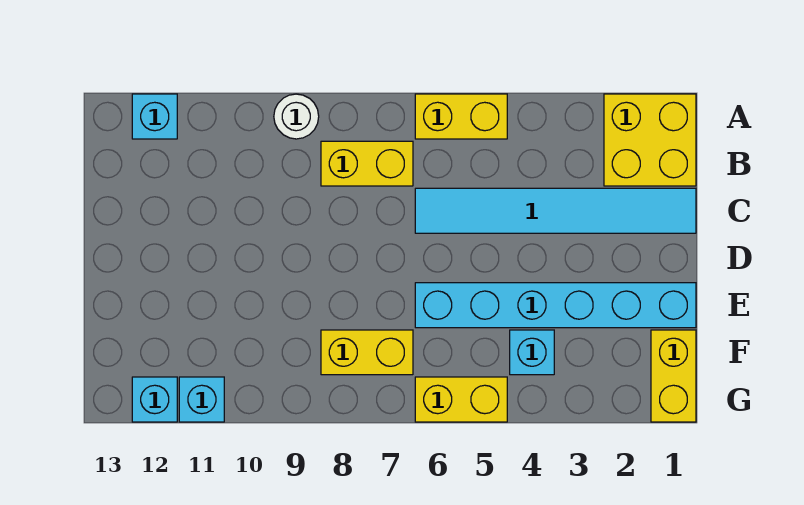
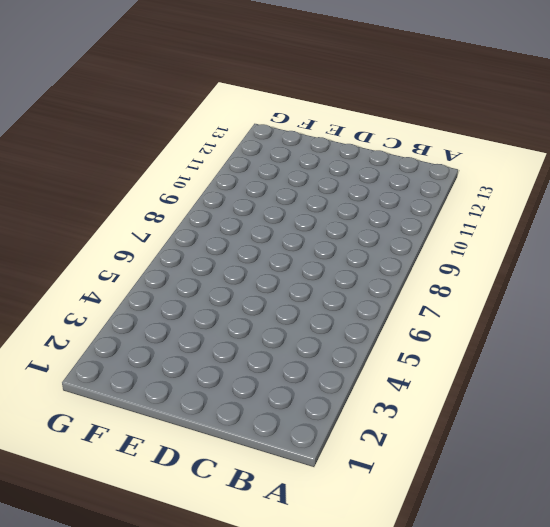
none -> yellow 2x2 brick [604,94,696,186]
none -> yellow 1x2 brick [415,94,507,139]
none -> white 1x1 round brick [274,94,319,139]

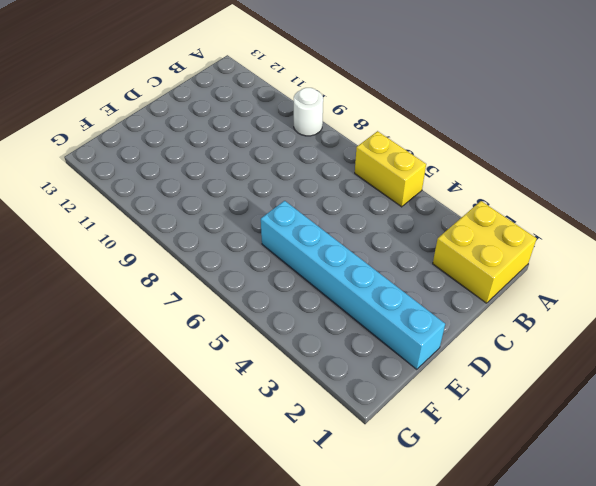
none -> cyan 1x1 brick [132,94,177,139]
none -> yellow 1x2 brick [321,141,413,186]
none -> cyan 1x6 tile [415,188,696,233]

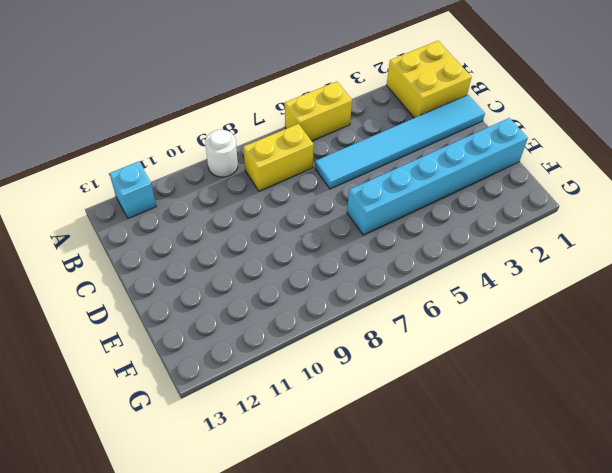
none -> yellow 1x2 brick [651,330,696,422]
none -> cyan 1x1 brick [510,330,554,375]
none -> yellow 1x2 brick [321,330,413,375]

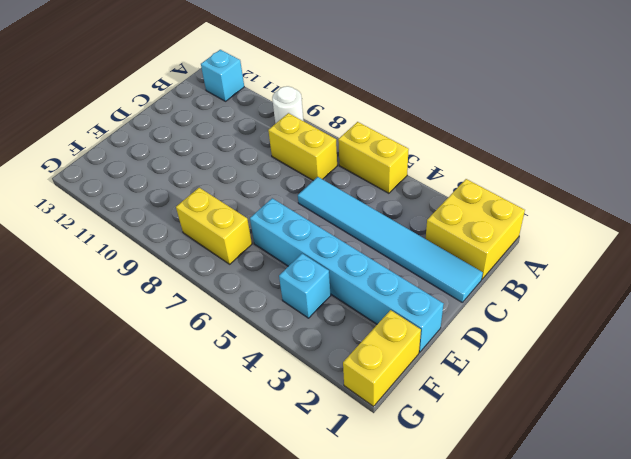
none -> yellow 1x2 brick [415,377,507,422]
none -> cyan 1x1 brick [179,377,224,422]
none -> cyan 1x1 brick [132,377,177,422]

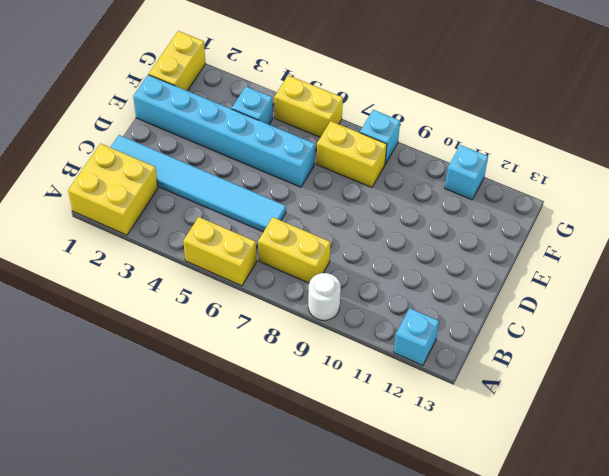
cyan 1x1 brick [360,110,400,164] -> cyan 1x1 brick moved to [132,377,177,422]

